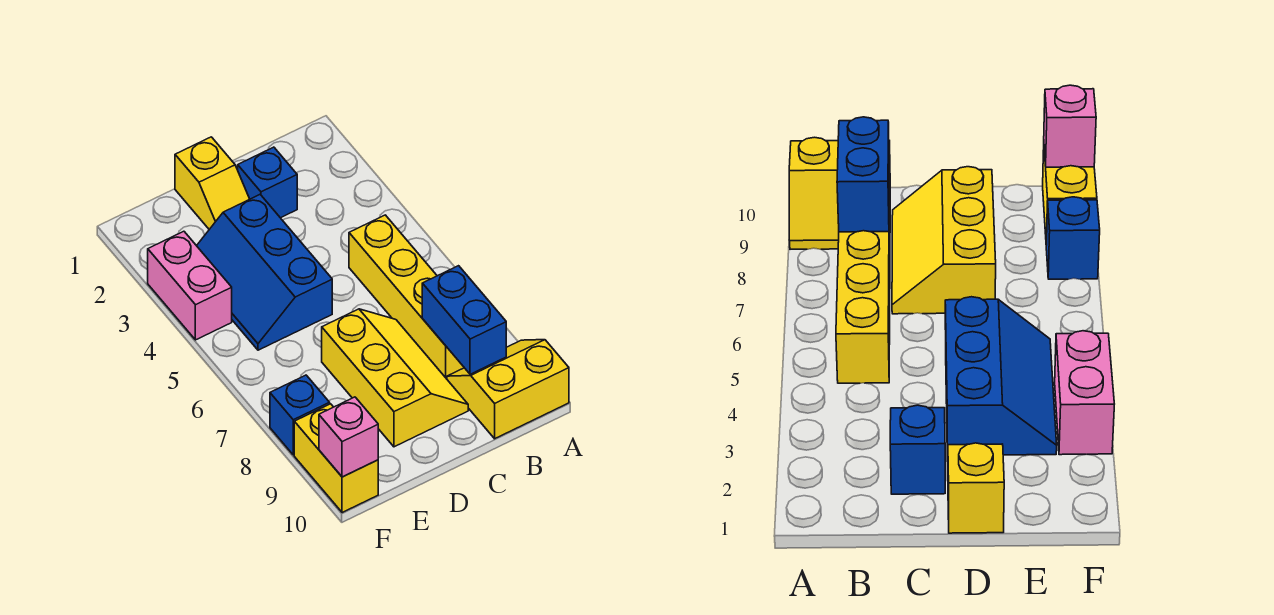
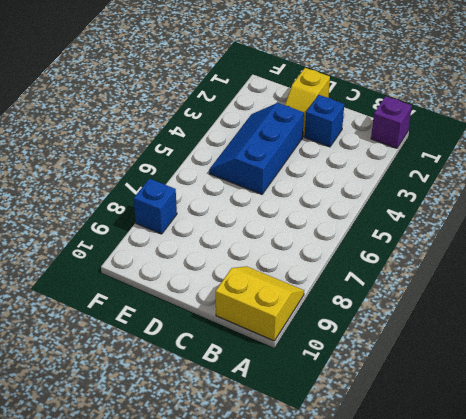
purple 1x1 brick [371,96,412,148] -> none
none -> yellow 1x4 brick [349,215,464,379]
none -> yellow 2x3 slope [322,309,468,447]

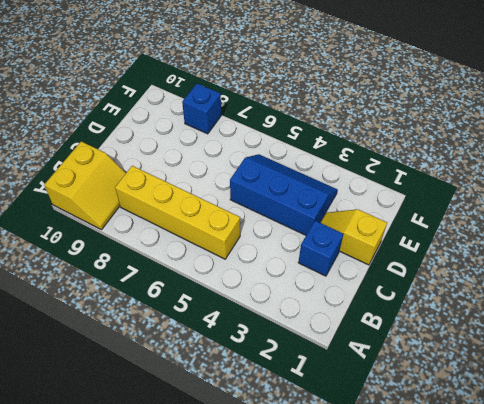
none -> yellow 2x3 slope [322,309,468,447]
none -> pink 1x2 brick [148,231,232,340]

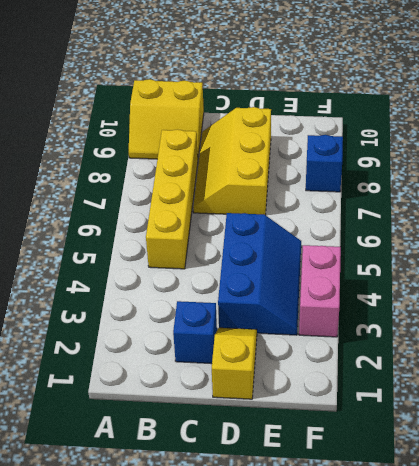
none -> yellow 1x2 brick [294,404,378,513]
none -> blue 1x2 brick [422,266,506,374]

